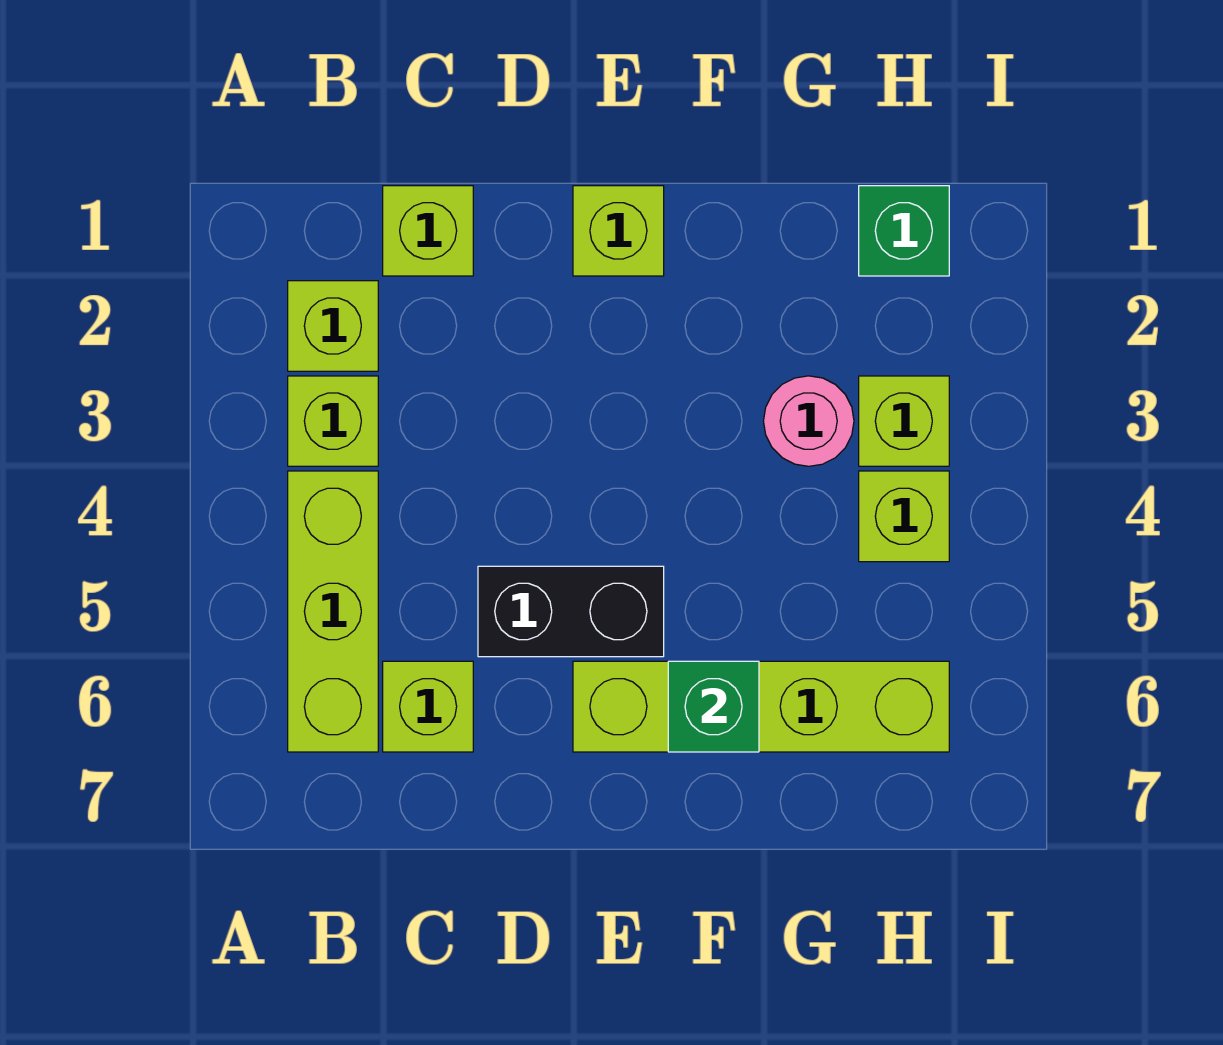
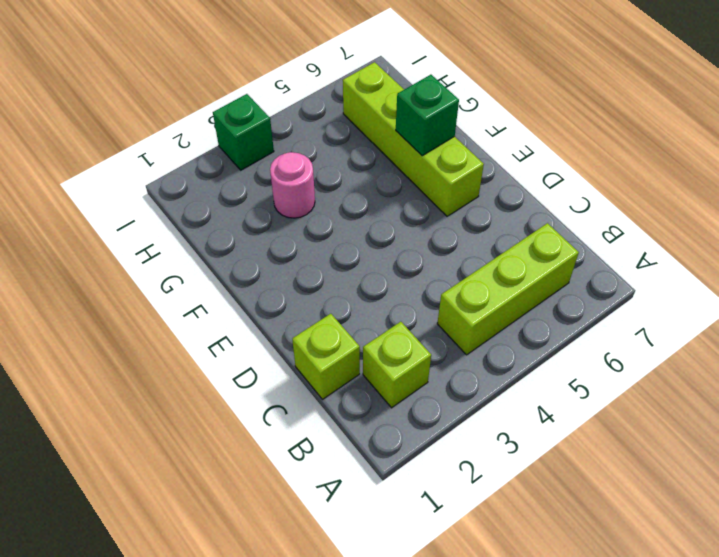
green 1x1 brick [213,94,274,170] -> green 1x1 brick moved to [859,186,949,276]
none -> lime 1x1 brick [288,376,378,466]
none -> lime 1x1 brick [383,661,473,752]
none -> black 1x2 brick [478,566,664,657]

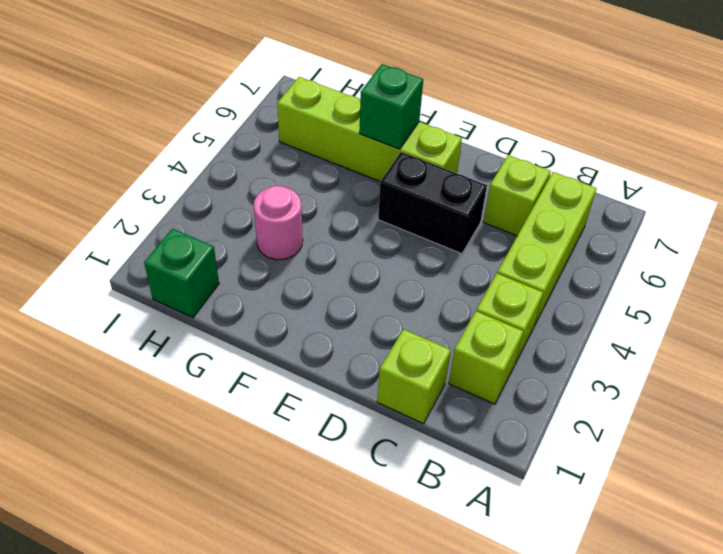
none -> lime 1x1 brick [573,186,664,276]
none -> lime 1x1 brick [859,376,949,466]
none -> lime 1x1 brick [859,471,949,562]

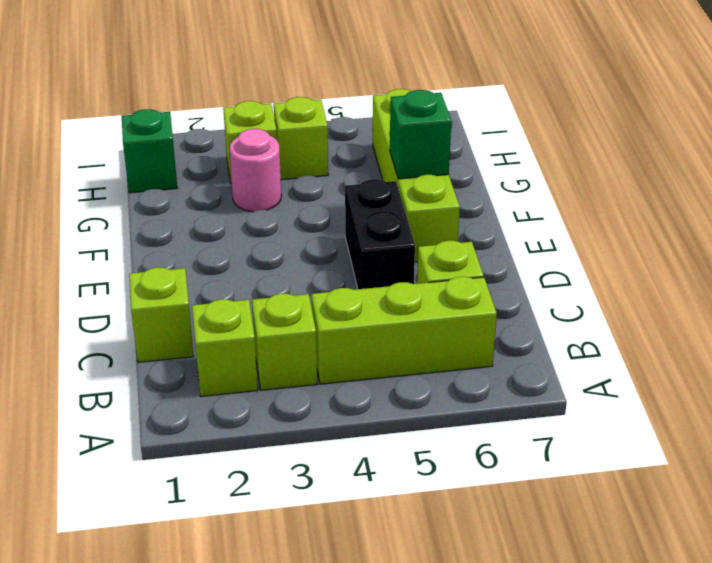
none -> lime 1x1 brick [573,186,664,276]

